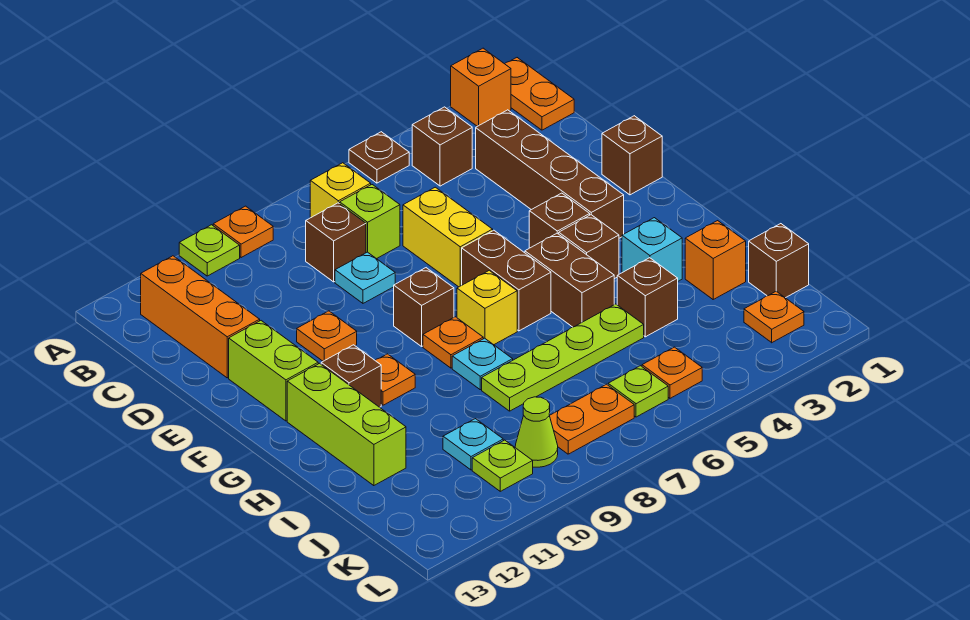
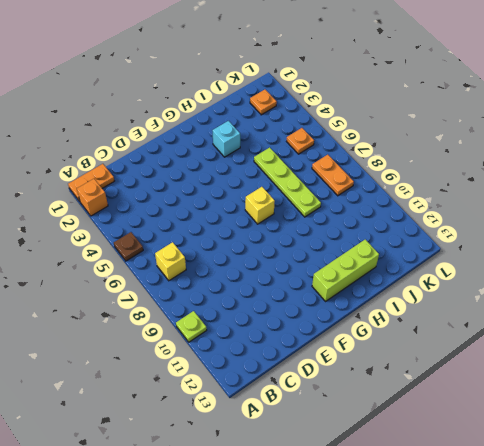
none -> orange 1x1 plate [213,206,273,258]
none -> brown 1x1 brick [412,107,472,186]
none -> orange 1x3 brick [141,256,260,378]
none -> brown 1x4 brick [476,110,624,238]

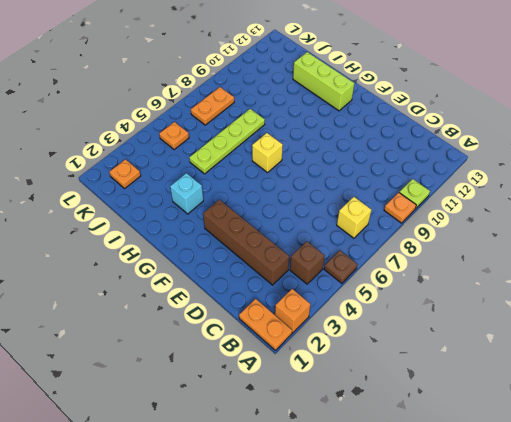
none -> orange 1x3 brick [141,256,260,378]
none -> lime 1x1 brick [340,185,400,259]
none -> brown 1x1 brick [306,203,366,282]
none -> yellow 1x2 brick [403,187,493,287]

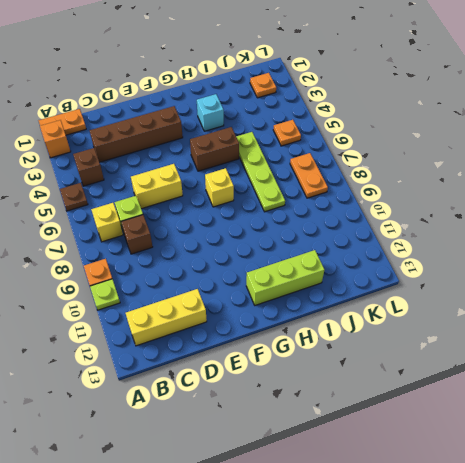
yellow 1x3 brick [126,289,207,346] -> orange 1x3 brick [141,256,260,378]
none -> cyan 1x1 plate [335,252,395,303]
none -> brown 1x1 brick [602,116,662,195]
none -> orange 1x1 plate [297,311,357,361]
none -> lime 1x2 brick [229,321,318,421]

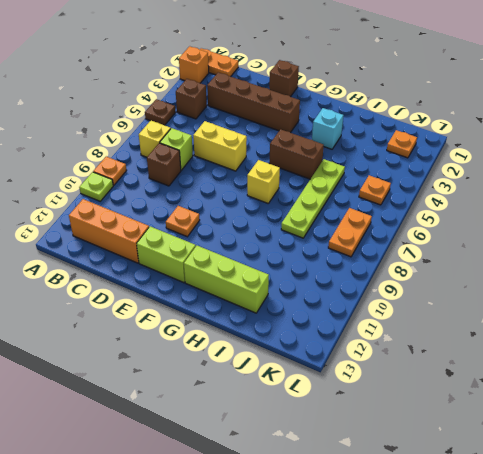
none -> cyan 1x1 plate [335,252,395,303]
none -> brown 1x1 brick [529,193,590,248]
none -> brown 1x2 brick [462,230,551,331]
none -> brown 1x1 brick [394,268,454,346]

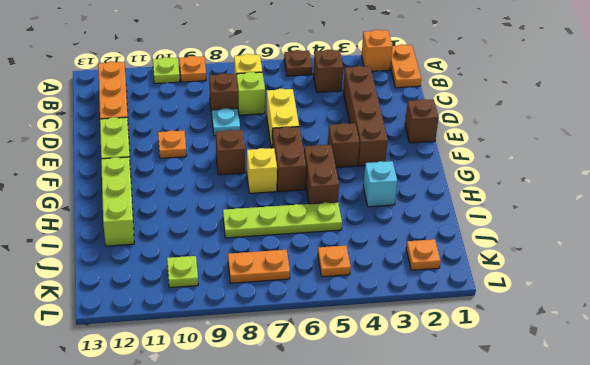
none -> brown 1x1 brick [559,215,619,279]
none -> orange 1x1 plate [423,317,483,368]
none -> orange 1x1 plate [375,354,415,405]
none -> brown 1x1 brick [321,345,381,407]

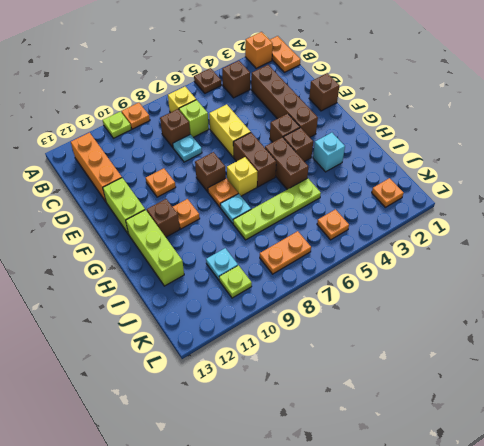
none -> orange 1x1 brick [685,221,746,299]
none -> brown 1x1 brick [617,258,678,337]
none -> brown 1x1 brick [749,224,809,298]
none -> lime 1x1 plate [608,366,668,417]

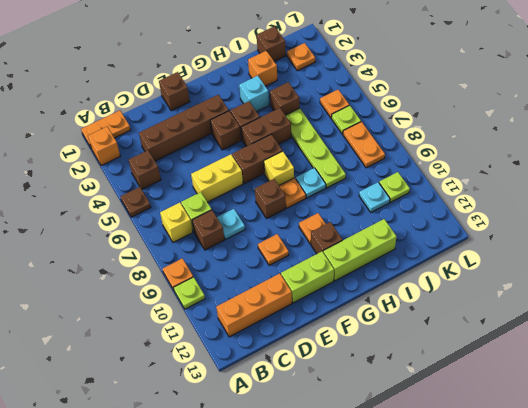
none -> lime 1x1 cone [515,397,558,467]

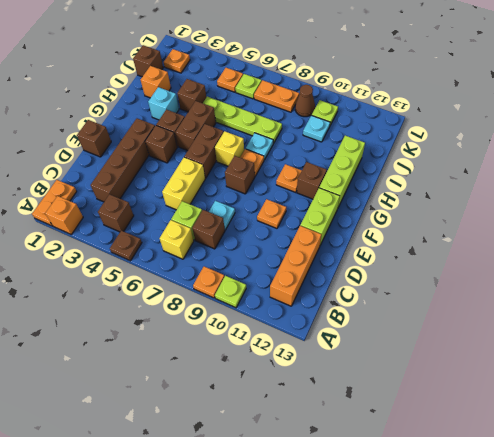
brown 1x1 cone [295,85,315,117] -> lime 1x1 cone [515,397,558,467]

